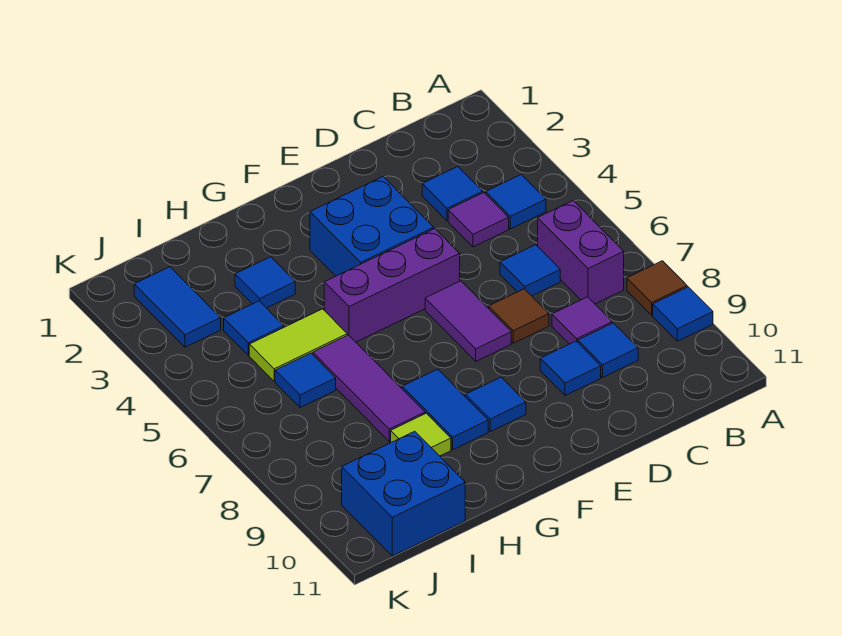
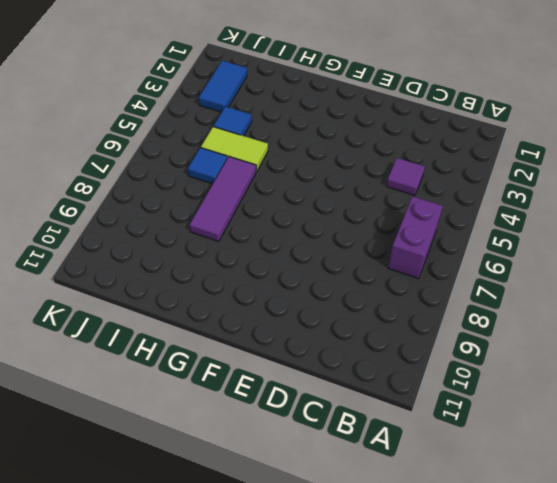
none -> brown 1x1 tile [627,261,687,315]
none -> blue 1x1 tile [653,287,713,341]
none -> blue 1x1 tile [486,175,546,229]

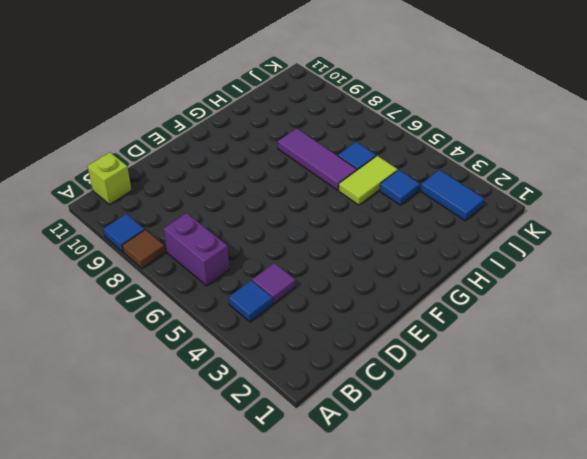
lime 1x1 brick [87,152,132,204] -> none
none -> blue 1x1 tile [422,167,483,221]
none -> blue 1x1 tile [500,245,560,296]
none -> purple 1x1 tile [552,297,612,344]

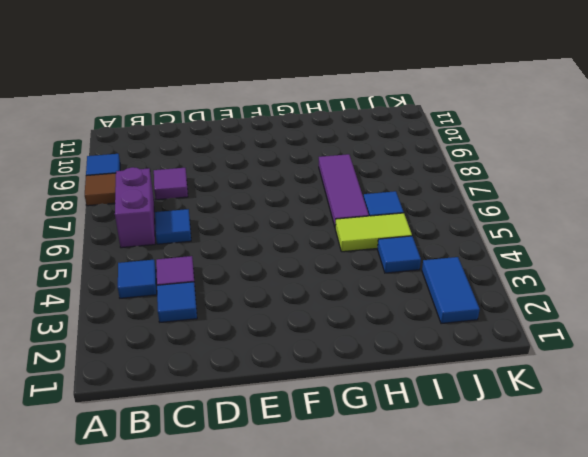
none -> blue 1x1 tile [578,323,638,377]
none -> brown 1x1 tile [489,289,549,343]
none -> blue 1x1 tile [540,341,601,395]

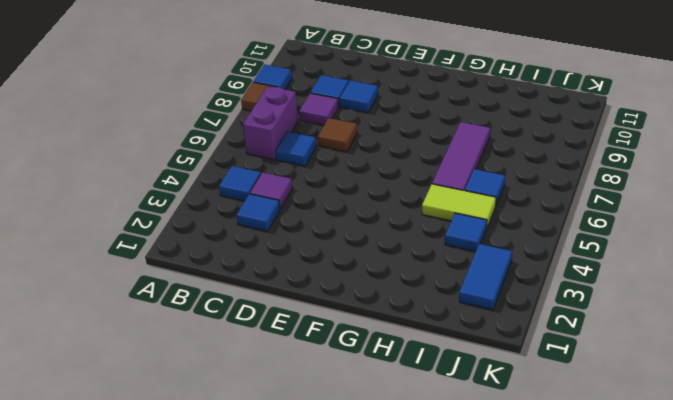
none -> blue 2x2 brick [310,177,434,276]
none -> purple 1x3 brick [324,229,460,342]
none -> purple 1x2 tile [425,281,511,361]

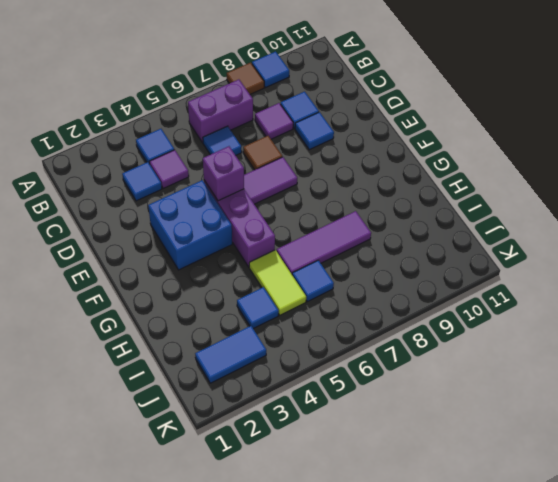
purple 1x1 brick [203,146,244,201] -> none
none -> blue 1x1 tile [466,377,526,432]
none -> blue 1x2 tile [402,369,488,450]
none -> blue 1x1 tile [235,257,295,308]

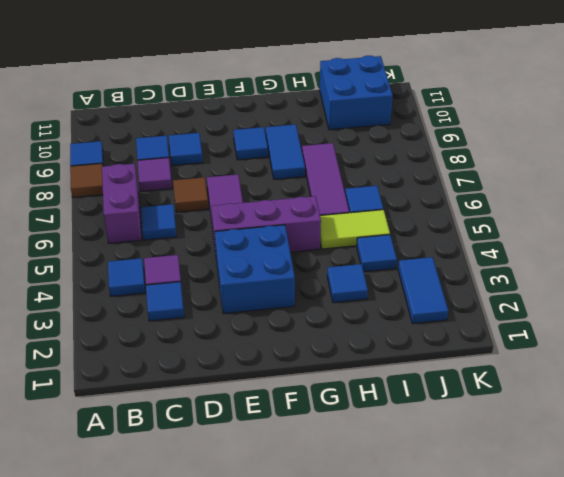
none -> lime 1x1 tile [391,413,451,456]

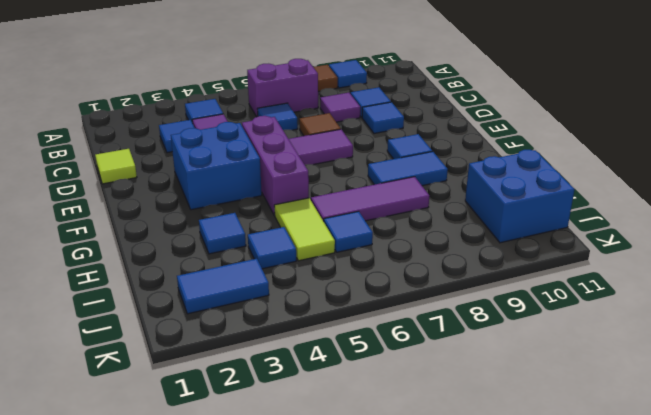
lime 1x1 tile [95,149,137,184] -> lime 1x1 tile moved to [391,413,451,456]

